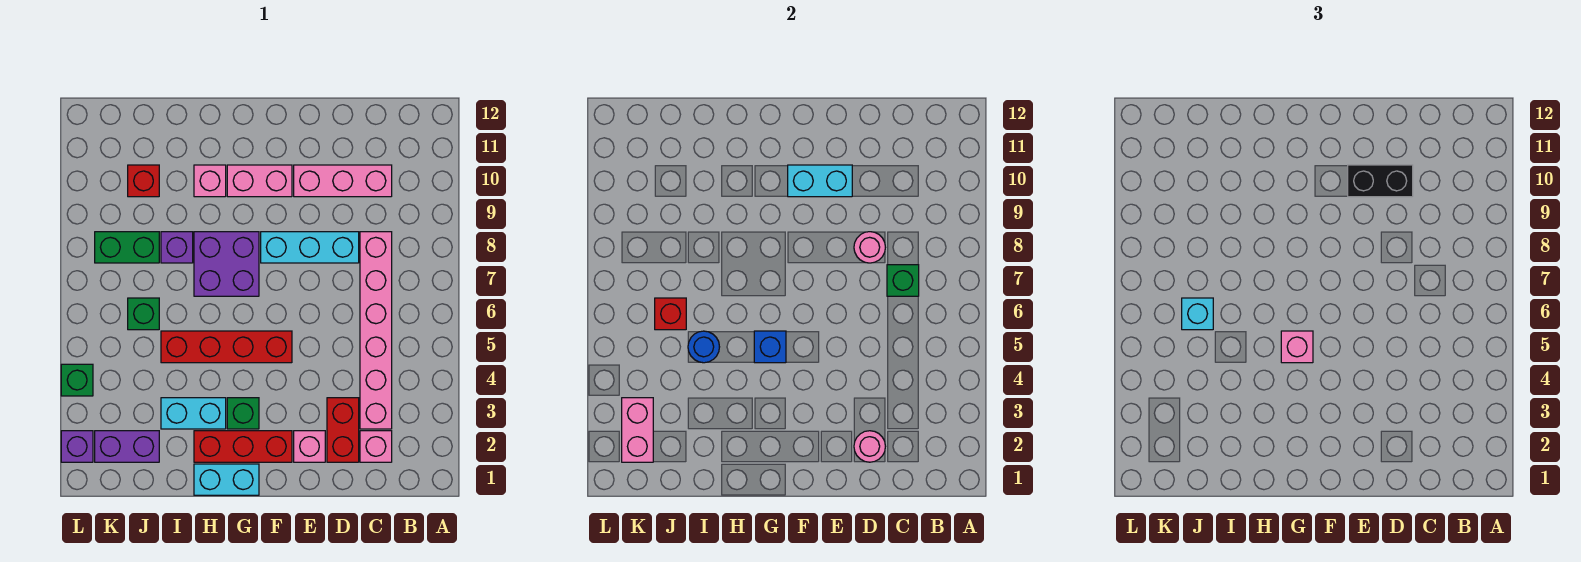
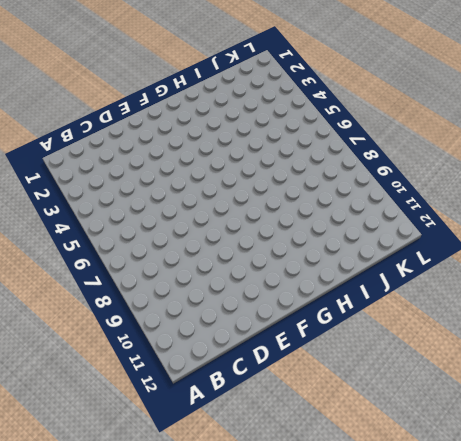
none -> pink 1x1 brick [360,431,392,462]
none -> pink 1x6 brick [360,232,392,429]
none -> pink 1x3 brick [294,165,392,197]
none -> red 1x2 brick [327,398,359,462]

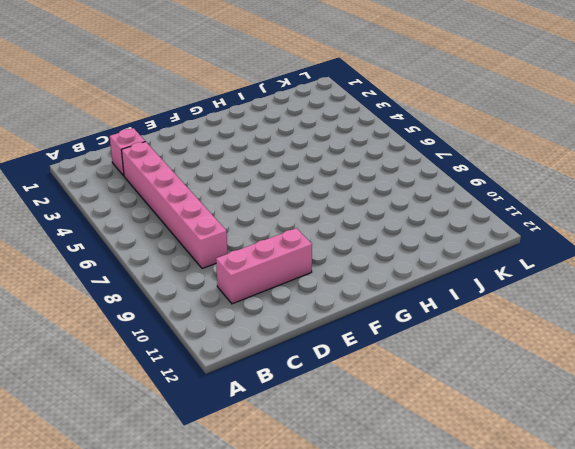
none -> red 1x2 brick [327,398,359,462]
none -> cyan 1x3 brick [261,232,359,263]
none -> pink 1x1 brick [294,431,325,462]
none -> red 1x3 brick [194,431,292,462]

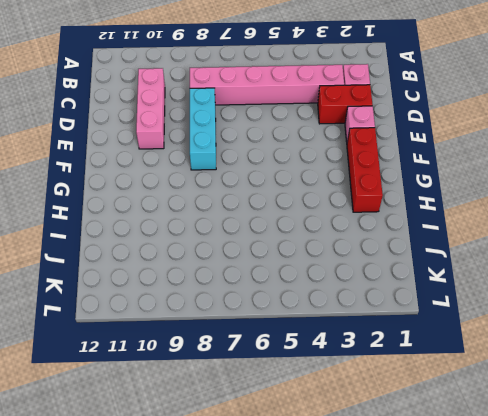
none -> red 1x4 brick [161,331,292,363]
none -> pink 1x2 brick [227,165,292,197]
none -> cyan 1x2 brick [194,464,259,495]
none -> green 1x1 brick [227,398,259,429]

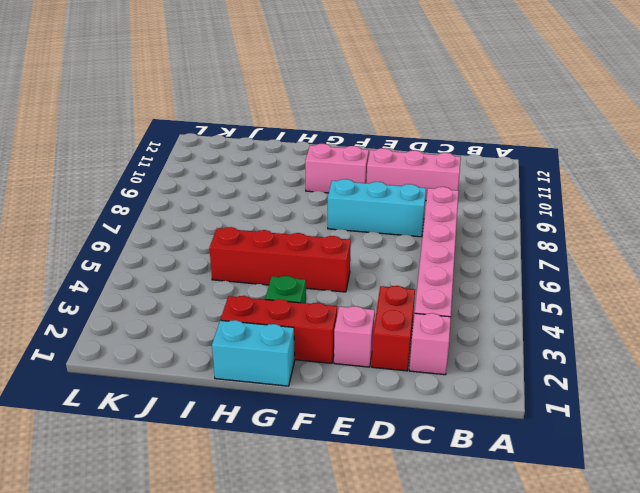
none -> purple 2x2 brick [194,232,259,296]
none -> cyan 1x2 brick [161,398,226,429]
none -> pink 1x1 brick [194,165,226,197]
none -> purple 1x1 brick [161,232,193,263]

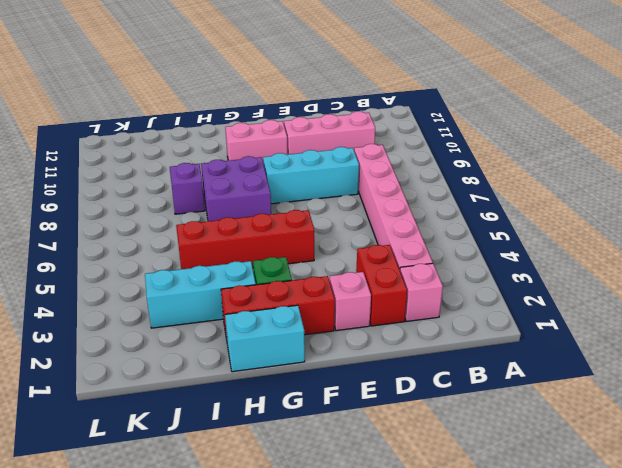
cyan 1x3 brick [145,261,256,328] -> cyan 1x2 brick [161,398,226,429]
none -> pink 1x1 brick [194,165,226,197]
none -> purple 1x2 brick [95,431,159,462]
none -> green 1x1 brick [128,298,159,330]
none -> green 1x2 brick [95,232,159,263]

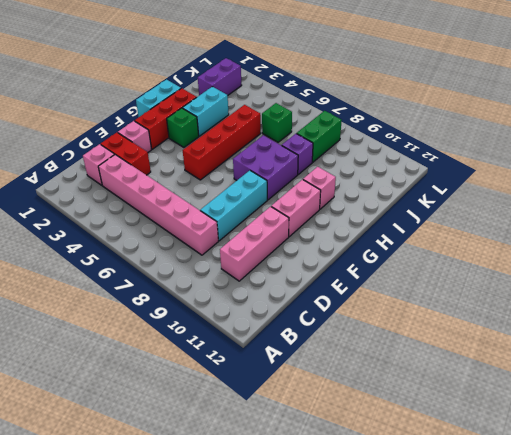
none -> red 1x1 brick [128,165,159,197]
none -> purple 1x1 brick [61,431,93,462]
none -> green 1x1 brick [61,364,93,396]
none -> green 1x1 brick [887,265,919,296]

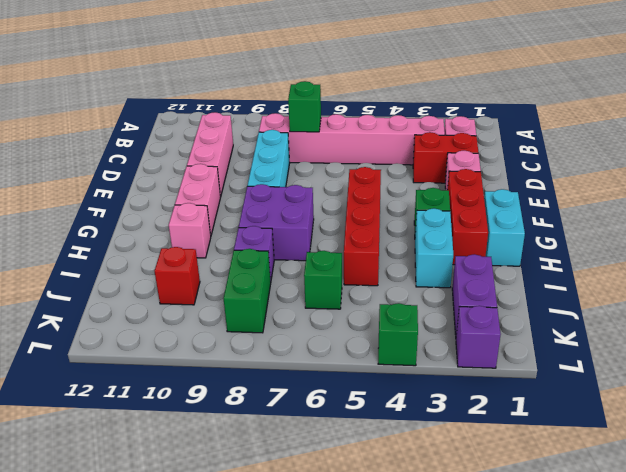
none -> pink 1x1 round brick [854,431,885,462]
none -> pink 1x1 round brick [854,232,885,263]
none -> cyan 1x2 brick [788,165,852,197]
none -> blue 1x1 brick [754,331,786,363]

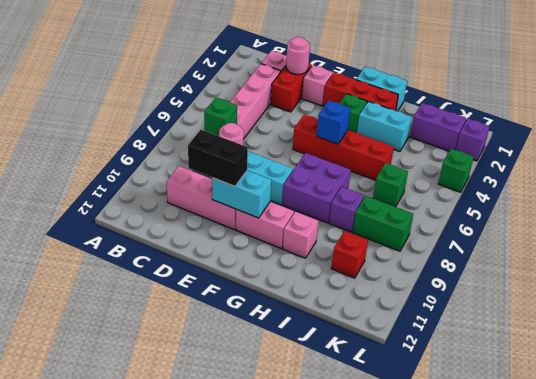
none -> blue 1x1 round brick [688,331,719,363]
none -> red 1x1 brick [655,298,686,330]
none -> pink 1x2 brick [622,398,653,462]
none -> pink 1x1 brick [1281,331,1313,363]

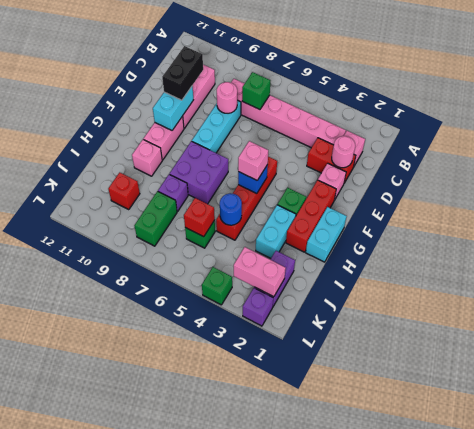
none -> cyan 1x1 brick [1182,298,1213,330]

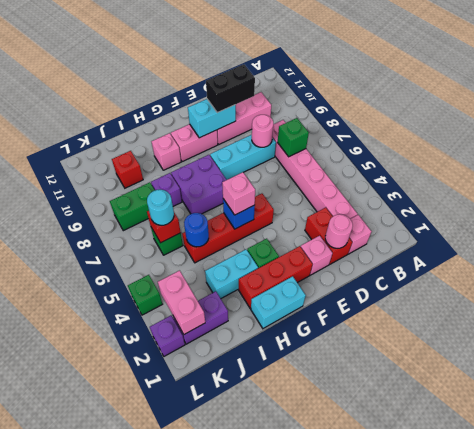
cyan 1x1 round brick [147,190,174,225] -> cyan 1x1 brick [1182,298,1213,330]

